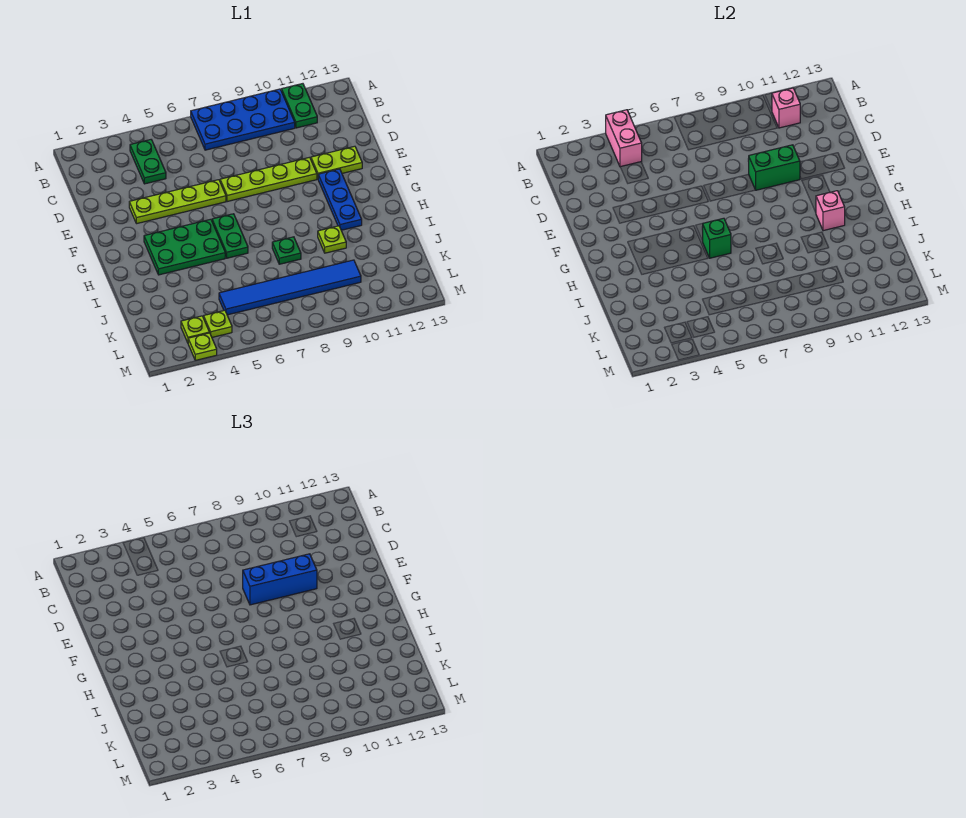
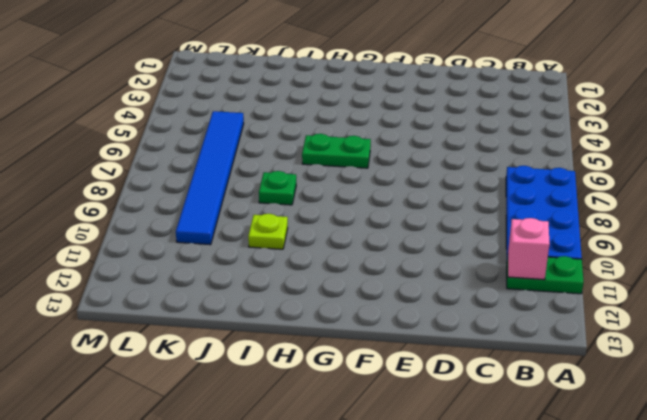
none -> green 1x2 plate [130,140,166,184]
none -> lime 1x4 plate [129,180,226,224]
none -> lime 1x4 plate [220,157,317,202]

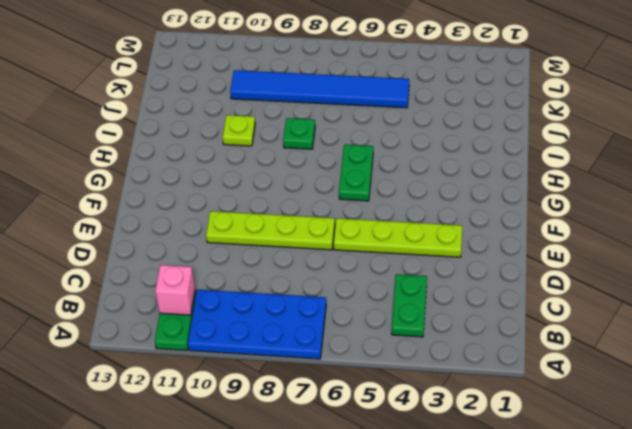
none -> lime 1x2 plate [311,146,362,178]
none -> blue 1x3 plate [318,169,362,230]
none -> green 2x3 plate [144,219,225,275]

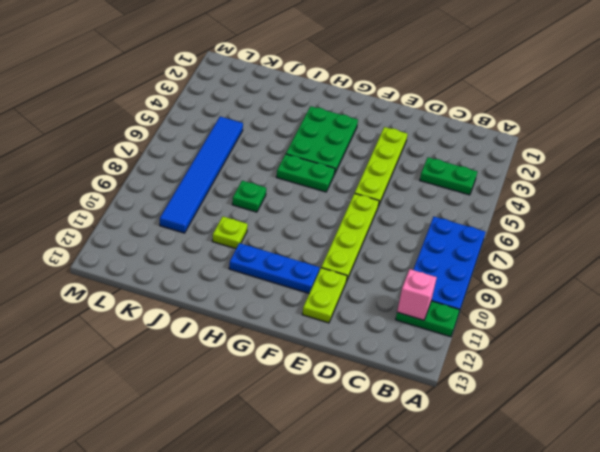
none -> lime 1x1 plate [181,316,209,343]
none -> lime 1x1 plate [204,310,232,337]
none -> lime 1x1 plate [188,333,217,360]

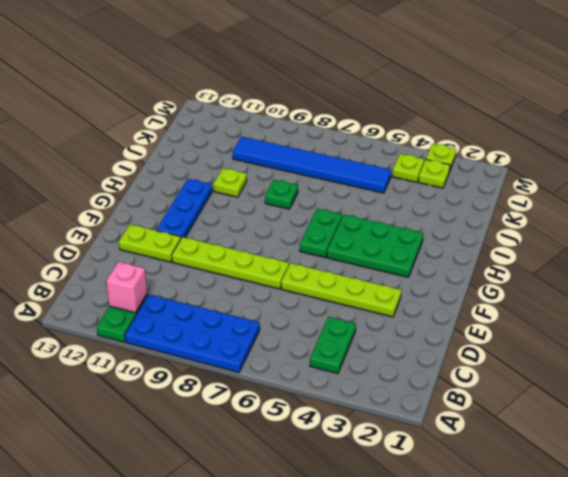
none -> pink 1x2 brick [606,110,642,167]
none -> green 1x2 brick [749,145,800,190]
none -> green 1x1 brick [703,218,731,258]

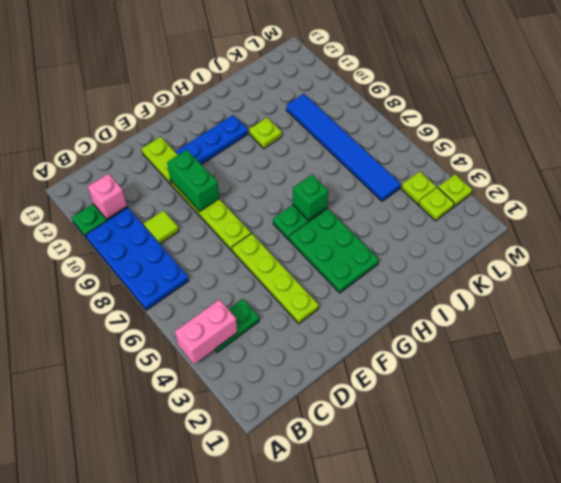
lime 1x1 tile [144,211,179,244] -> none
none -> green 1x1 plate [272,237,301,264]
none -> pink 1x1 brick [816,191,845,231]
none -> blue 1x3 brick [243,554,317,605]

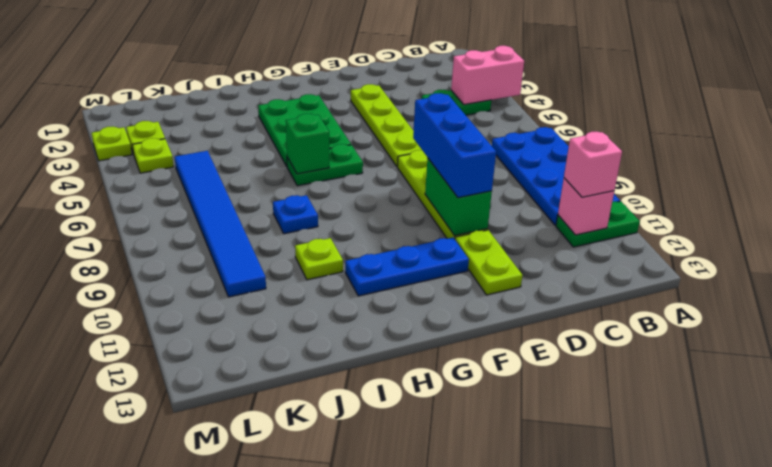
pink 1x1 brick [564,132,622,197] -> pink 1x1 brick moved to [816,191,845,231]
blue 1x1 plate [273,195,318,234] -> green 1x1 plate [272,237,301,264]

